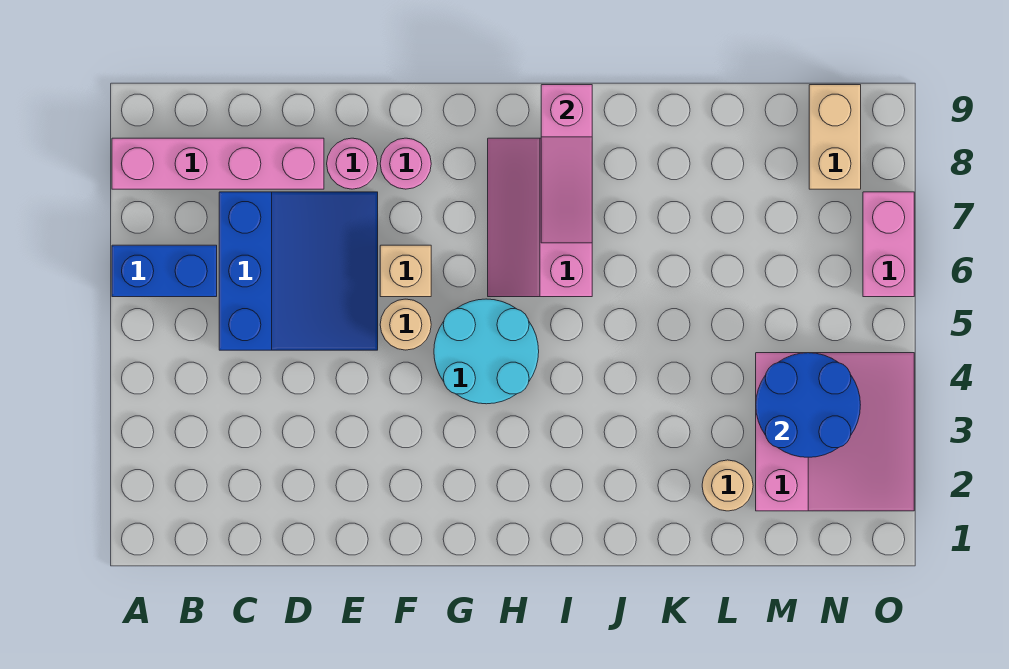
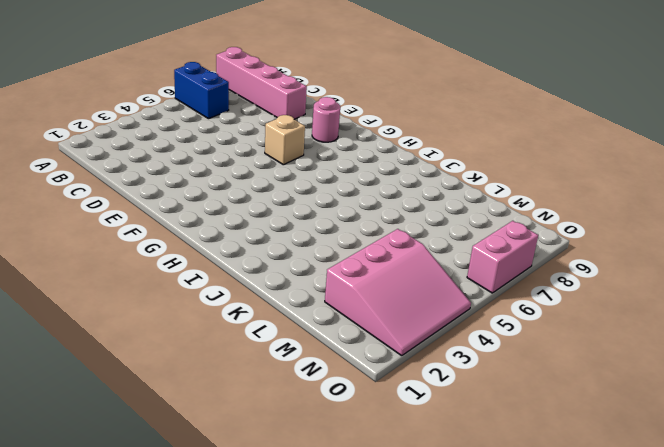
none -> blue 3x3 slope [219,192,378,350]
none -> pink 1x1 round brick [327,138,378,189]
none -> tan 1x1 round brick [380,299,431,350]

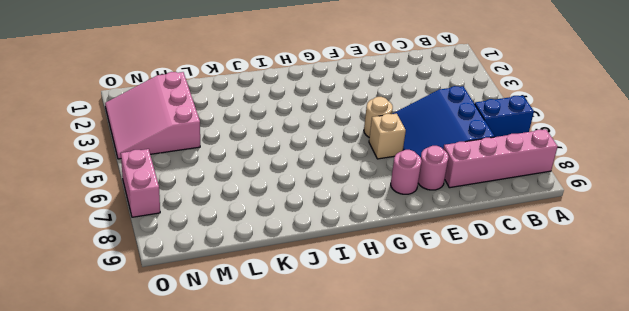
none -> cyan 2x2 round brick [434,299,539,404]
none -> pink 2x3 slope [488,138,592,297]
none -> tan 1x1 round brick [702,460,753,511]

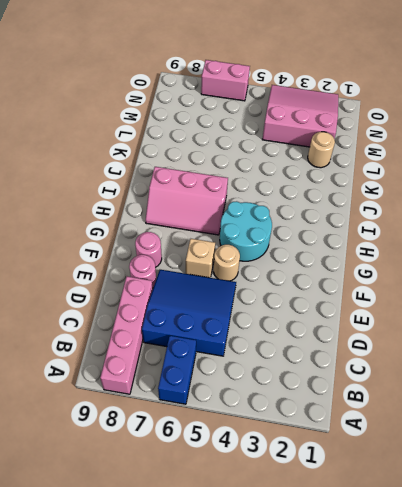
none -> tan 1x2 brick [809,85,861,189]
none -> pink 1x3 slope [541,85,592,243]
none -> blue 2x2 round brick [756,353,860,457]

